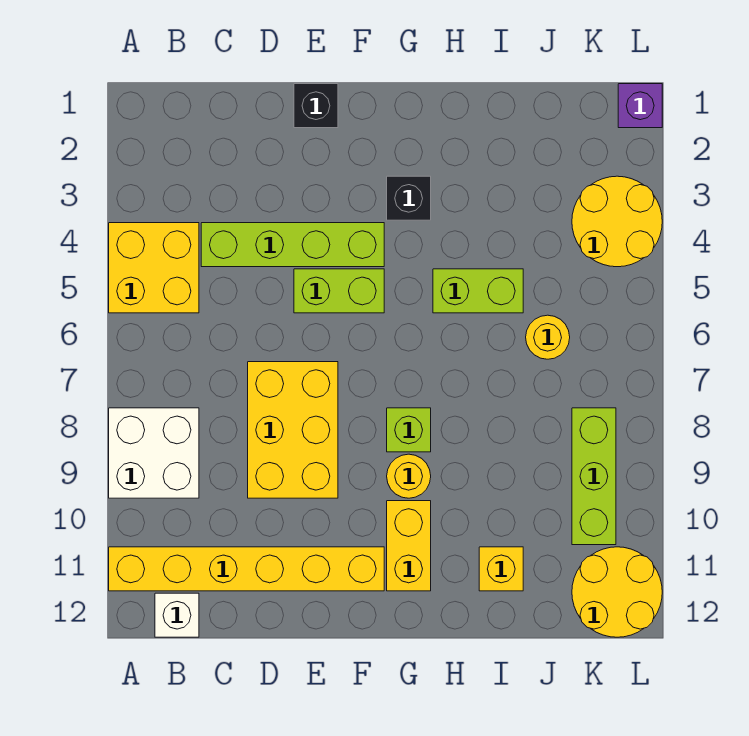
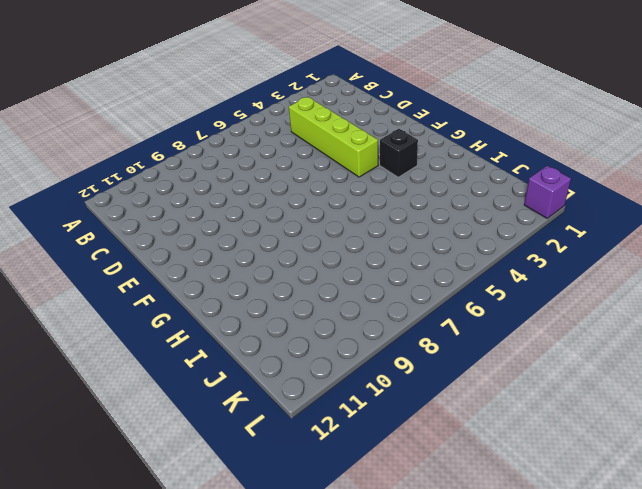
none -> yellow 2x2 brick [109,223,199,313]
none -> white 2x2 brick [109,408,199,498]
none -> yellow 1x6 brick [109,547,384,591]

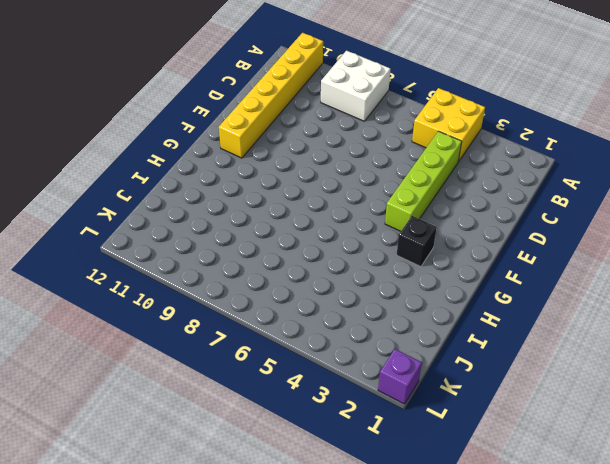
none -> white 1x1 brick [155,593,199,637]
none -> yellow 2x3 brick [248,362,338,498]
none -> black 1x1 brick [294,84,338,128]

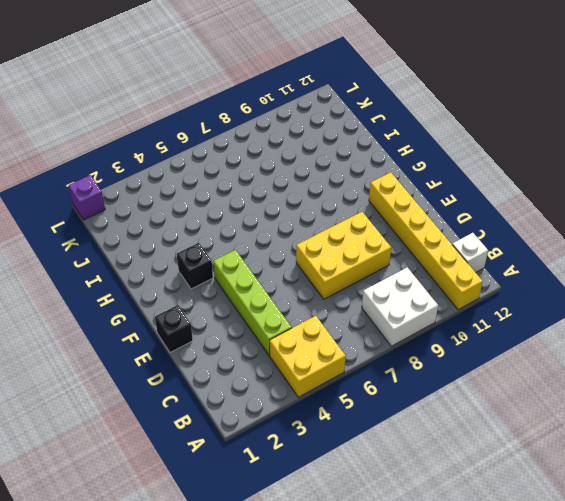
none -> lime 1x2 brick [294,269,384,313]
none -> lime 1x1 brick [387,408,431,452]
none -> yellow 1x1 round brick [387,454,431,498]

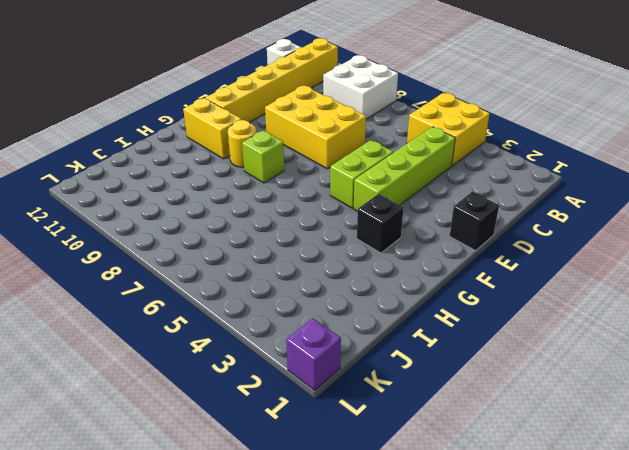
none -> lime 1x2 brick [433,269,523,313]
none -> yellow 1x1 brick [479,547,523,591]
none -> yellow 1x1 round brick [526,315,570,359]

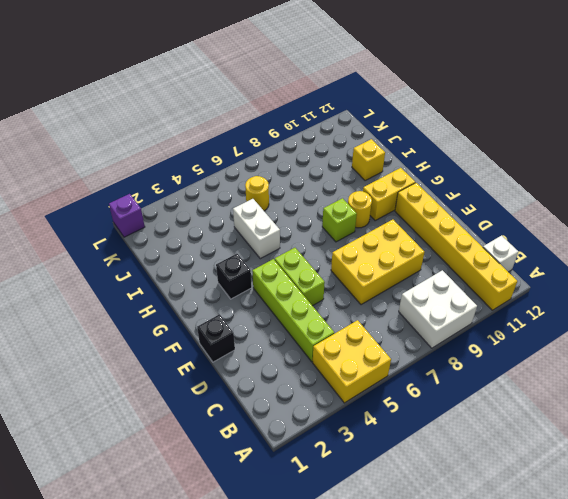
white 1x2 brick [233,199,280,259] -> lime 1x2 brick [433,269,523,313]
none -> yellow 2x2 round brick [572,176,662,267]
none -> lime 1x3 brick [572,408,616,545]
none -> yellow 2x2 round brick [572,547,662,637]

